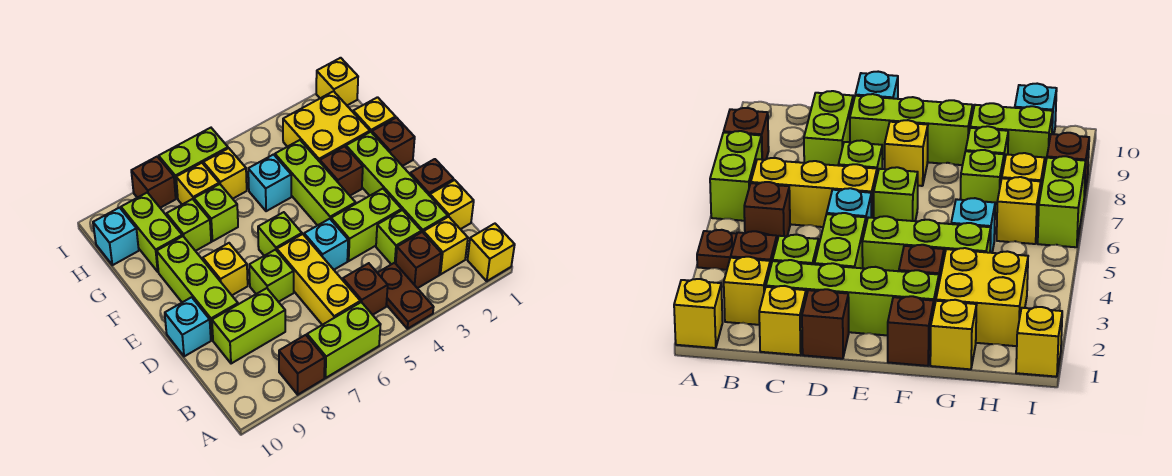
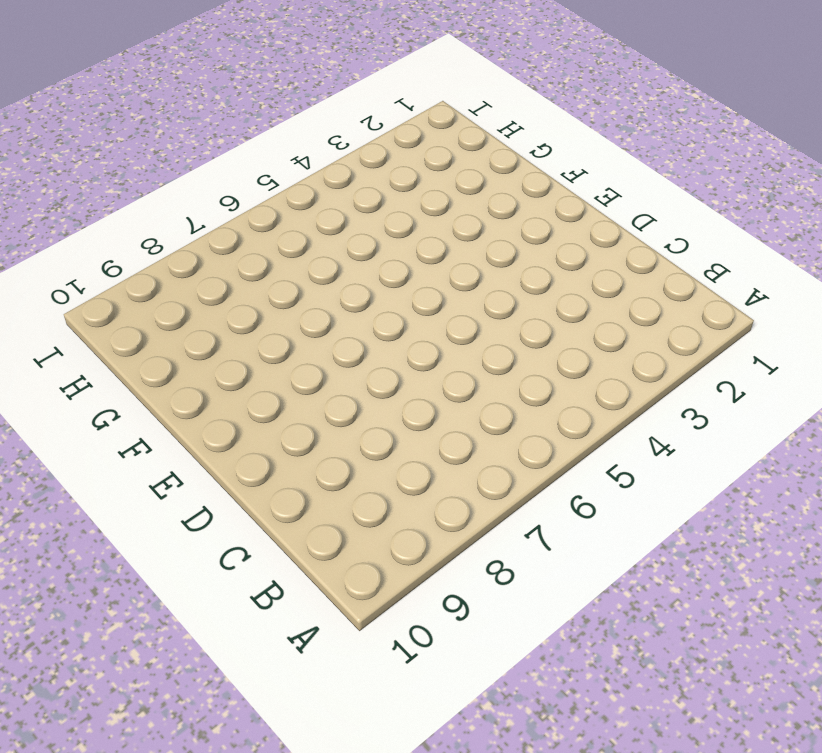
none -> yellow 1x1 brick [468,224,515,281]
none -> brown 1x2 plate [378,263,434,329]
none -> lime 1x2 brick [307,302,381,378]
none -> brown 1x1 brick [279,335,325,395]

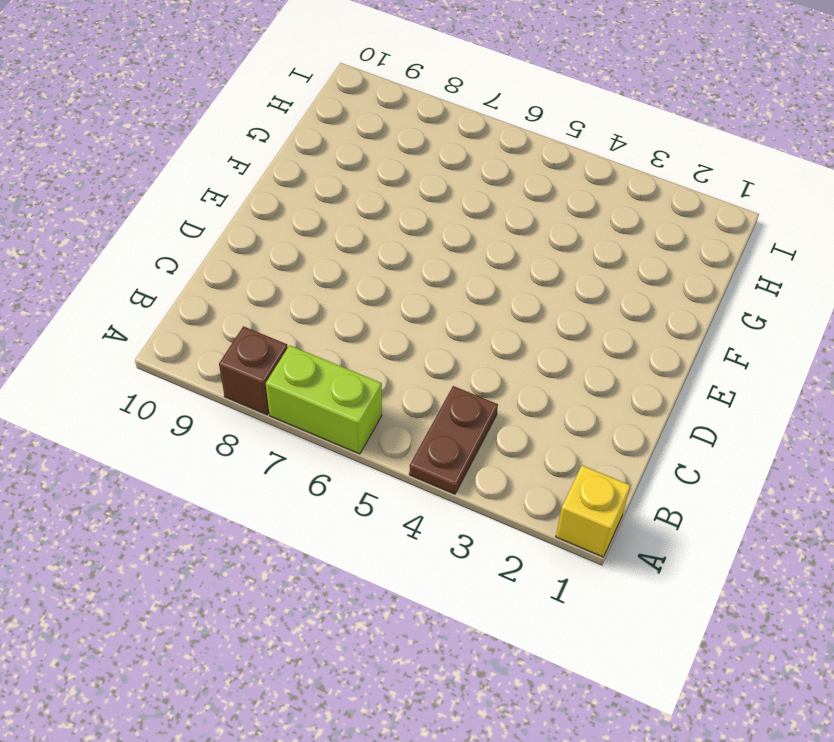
none -> yellow 1x1 brick [424,217,468,274]
none -> brown 1x1 brick [396,232,441,288]
none -> brown 1x1 brick [343,263,388,315]
none -> yellow 1x3 brick [277,234,360,325]

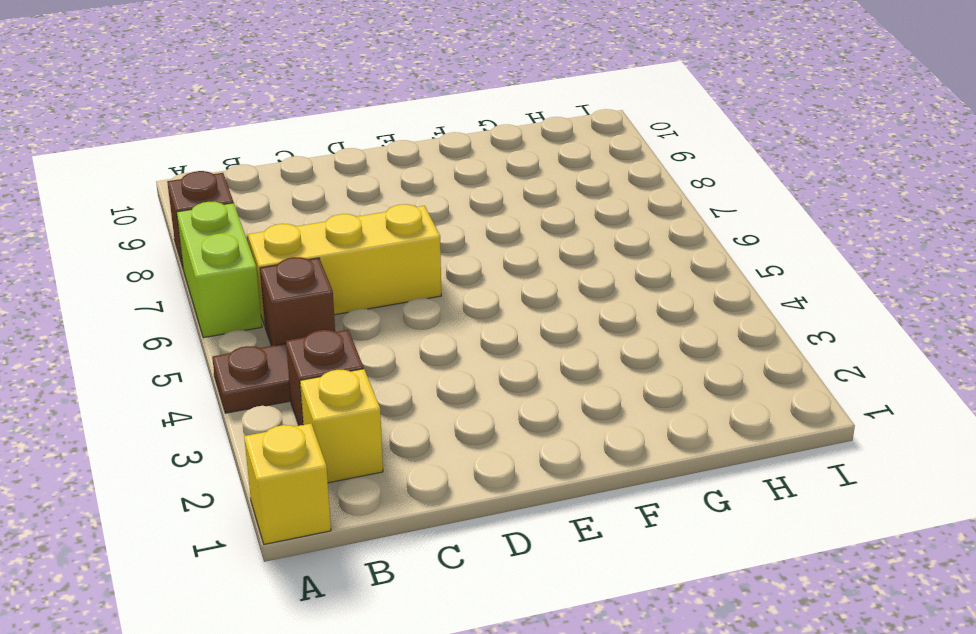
none -> yellow 1x1 brick [430,180,474,229]
none -> lime 1x4 brick [346,132,448,233]
none -> lime 1x1 brick [376,210,421,264]
none -> lime 1x2 brick [212,288,285,364]

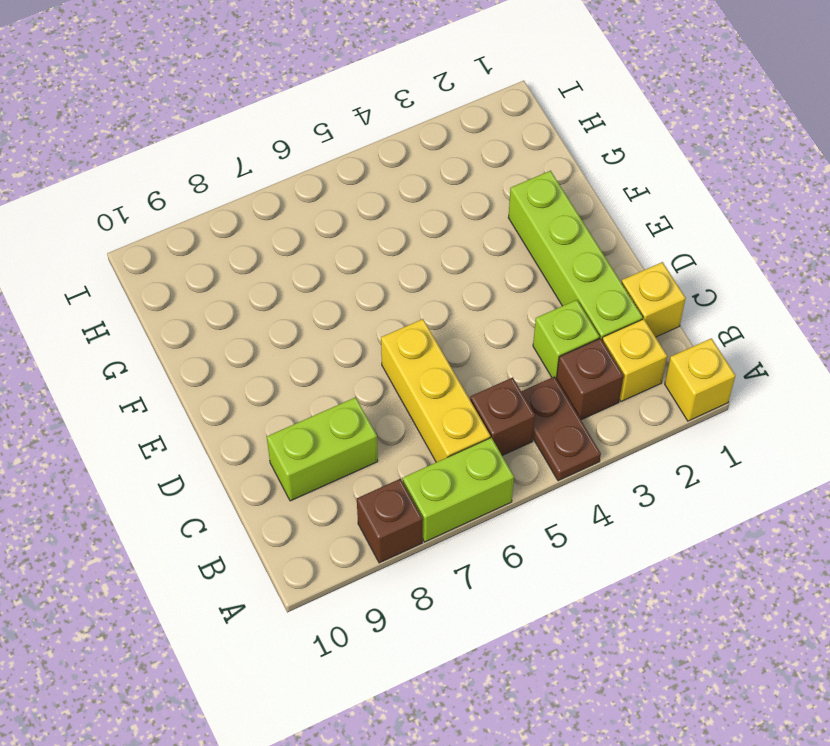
none -> brown 1x1 brick [410,159,454,196]
none -> lime 1x2 brick [331,189,402,261]
none -> cyan 1x1 brick [304,219,348,270]
none -> lime 1x1 brick [249,250,294,302]

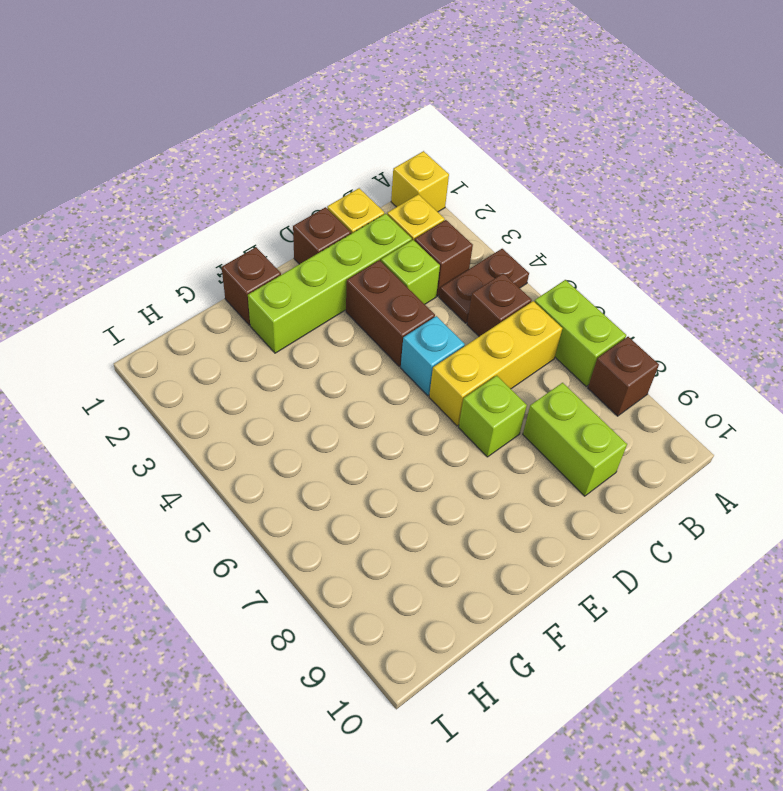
brown 1x2 brick [346,260,435,366] -> lime 1x2 brick [331,189,402,261]
none -> lime 1x3 brick [157,236,238,340]
none -> cyan 1x1 brick [165,297,211,356]
none -> lime 1x3 brick [275,140,356,225]
none -> lime 1x1 brick [258,212,302,256]

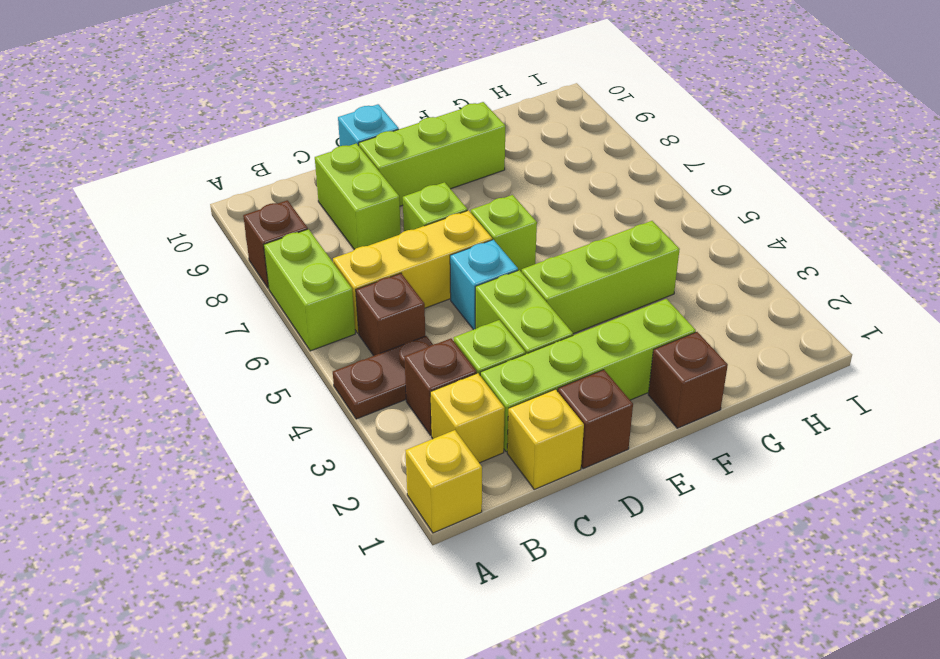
none -> yellow 1x1 brick [203,243,248,295]
none -> brown 1x1 brick [320,146,363,196]
none -> yellow 1x1 brick [353,97,396,132]
none -> yellow 2x2 brick [283,91,370,162]

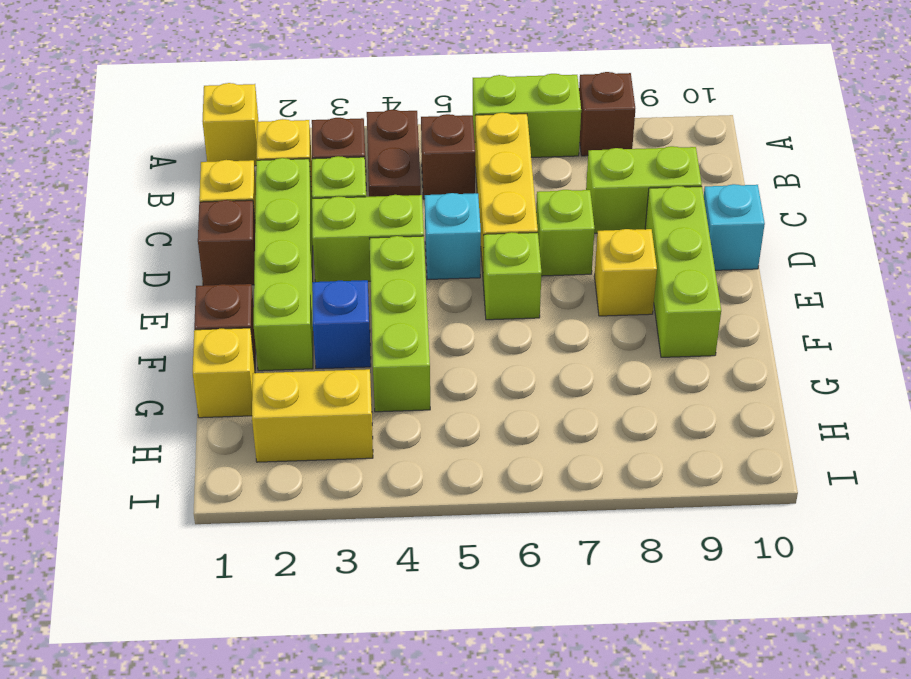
blue 1x1 brick [312,280,371,369] -> brown 1x1 brick [320,146,363,196]
yellow 1x2 brick [252,369,373,462] -> yellow 2x2 brick [283,91,370,162]
none -> cyan 1x1 brick [248,155,291,211]
none -> lime 1x1 brick [194,184,238,241]
none -> lime 1x1 brick [167,199,211,251]
none -> lime 1x2 brick [121,193,182,272]

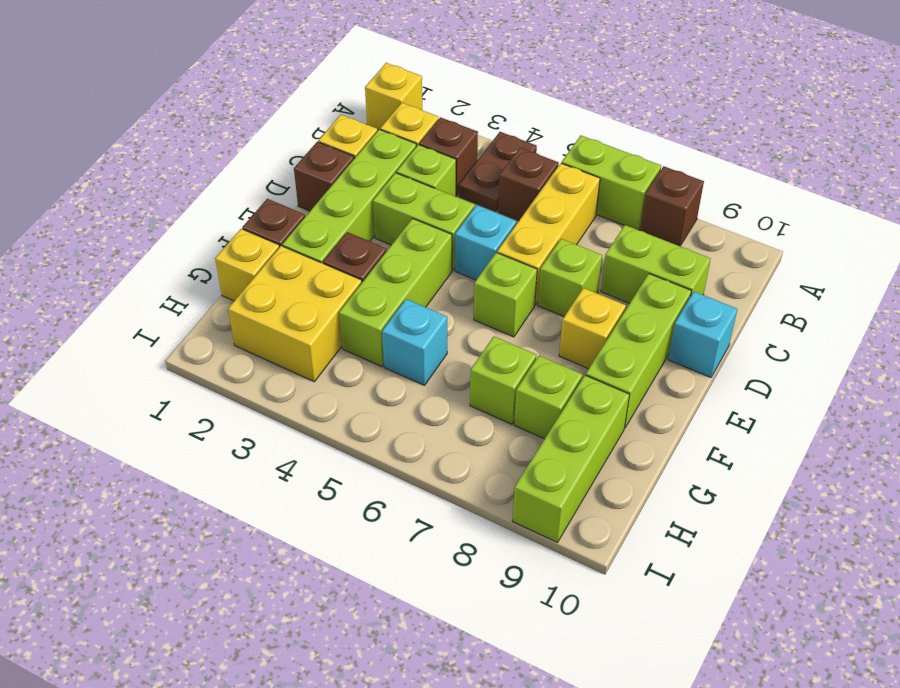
lime 1x3 brick [513,375,629,542] -> lime 1x2 brick [121,193,182,272]
none -> yellow 1x1 brick [203,148,247,199]
none -> yellow 1x1 brick [176,163,219,204]
none -> cyan 1x1 brick [93,208,139,265]
none -> yellow 1x1 brick [316,58,358,105]

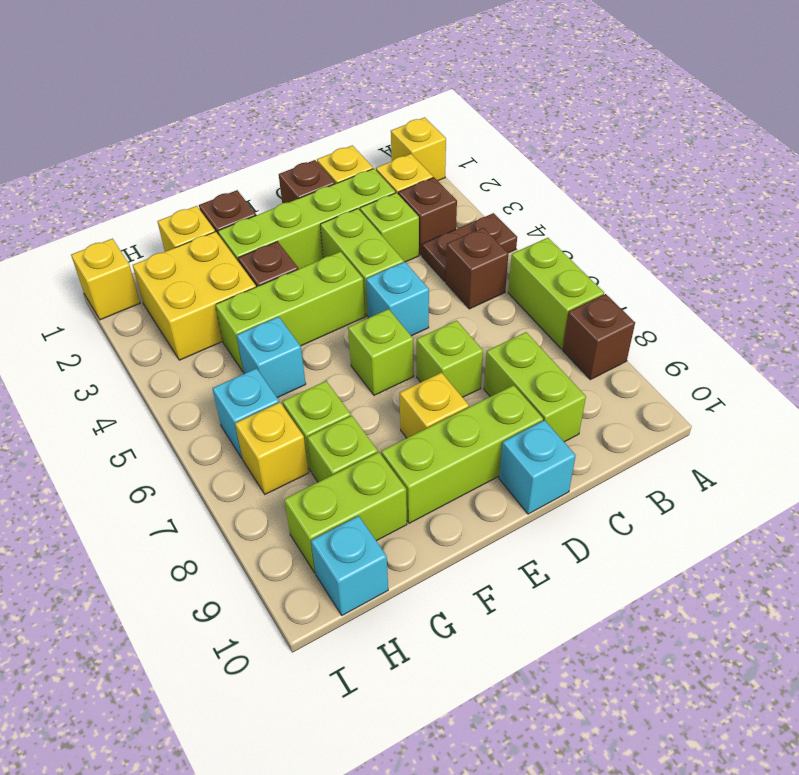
cyan 1x1 brick [212,368,279,458] -> yellow 1x1 brick [203,148,247,199]
none -> yellow 1x3 brick [277,234,360,325]
none -> lime 1x2 brick [159,128,228,198]
none -> brown 1x1 brick [131,157,176,208]

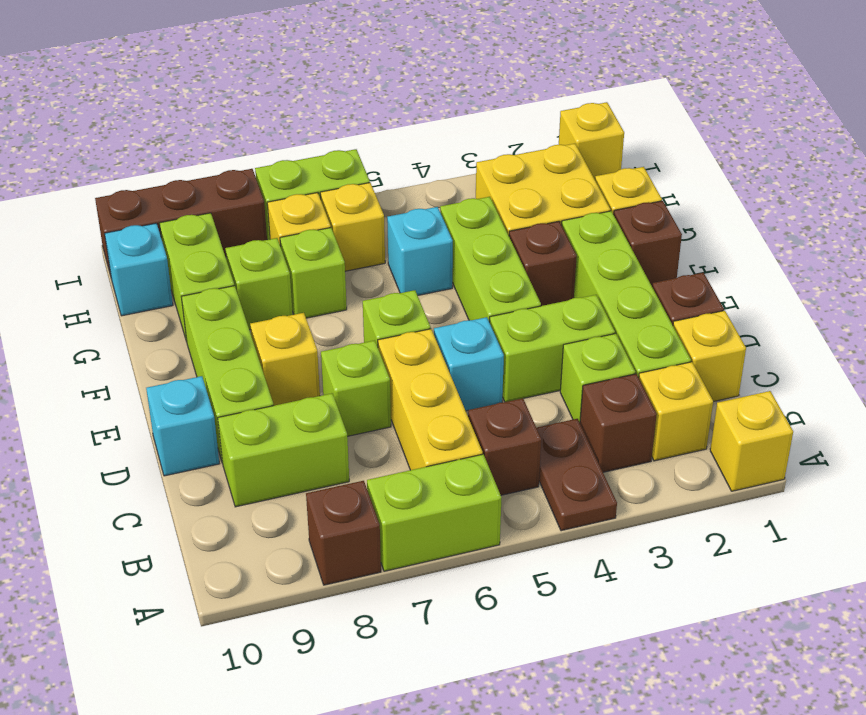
brown 1x3 brick [95,169,267,276] -> brown 1x1 brick [131,157,176,208]

